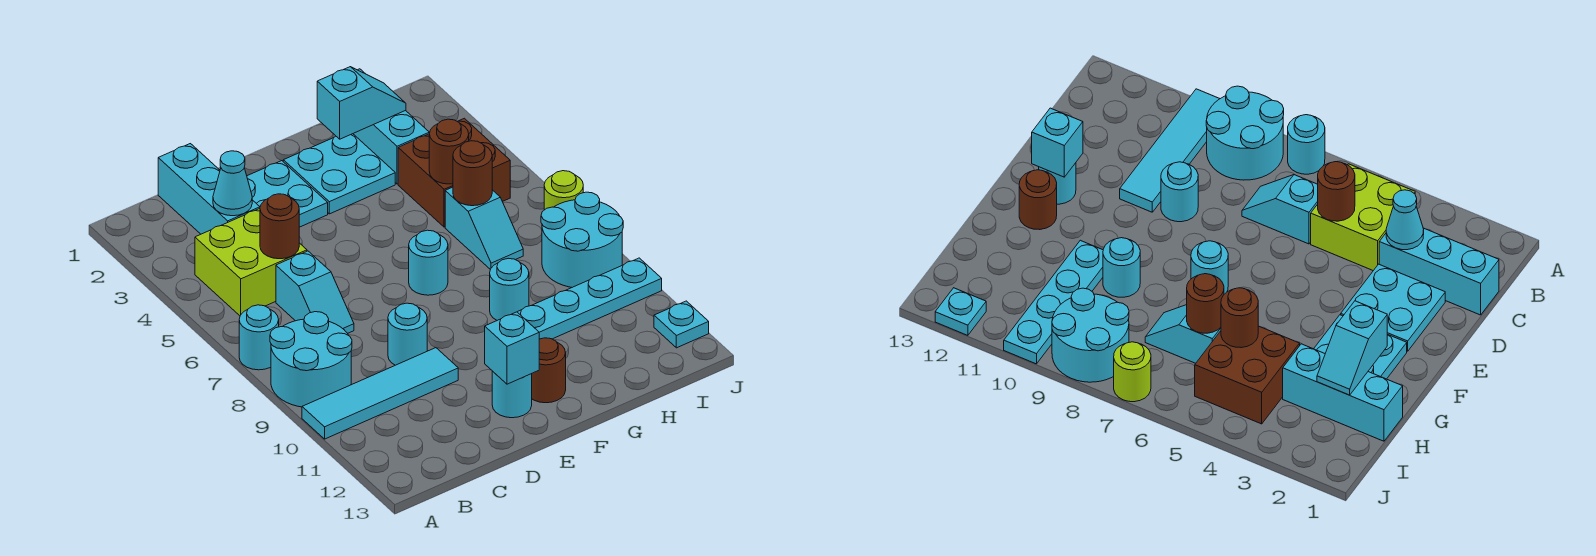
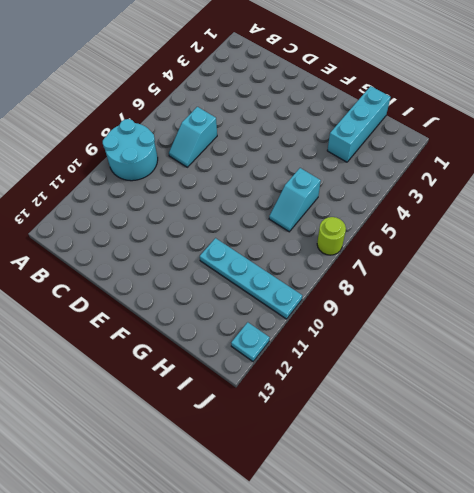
none -> cyan 1x1 round brick [239,305,279,370]
none -> cyan 1x4 tile [302,348,458,439]
none -> lime 2x2 brick [195,209,307,316]

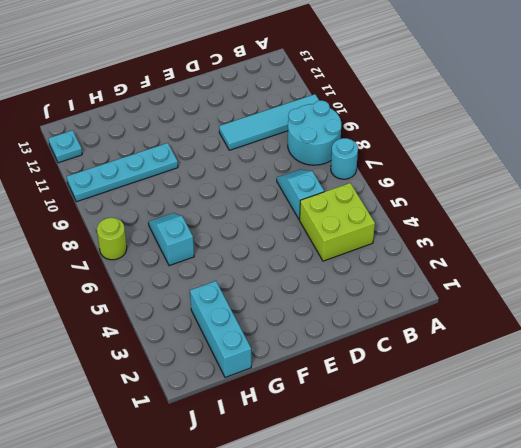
none -> cyan 1x3 brick [158,144,260,234]
none -> cyan 2x2 plate [247,161,328,227]
none -> cyan 1x1 round brick [388,303,427,365]

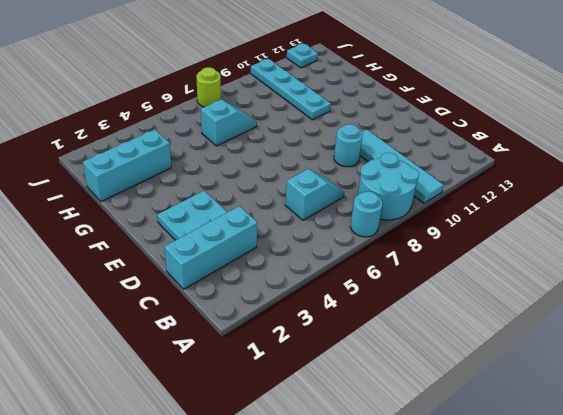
none -> lime 2x2 brick [195,209,307,316]
none -> cyan 1x1 round brick [492,371,532,418]
none -> cyan 2x2 plate [283,134,395,214]

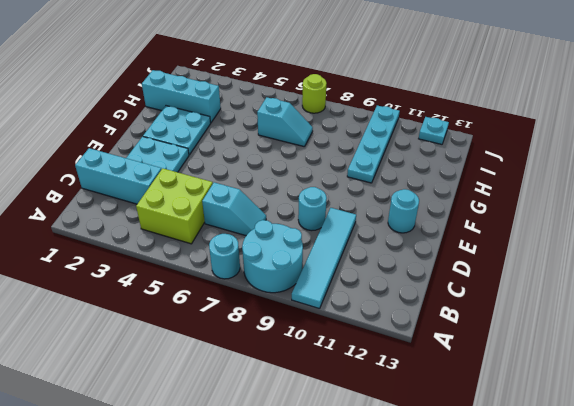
none -> cyan 1x1 round brick [409,230,448,295]
none -> brown 1x1 round brick [532,338,566,403]
none -> cyan 1x1 round brick [490,258,529,320]

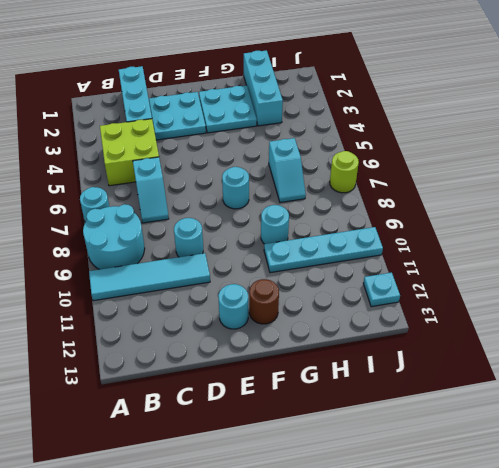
none -> brown 2x2 brick [398,118,510,227]
none -> cyan 2x2 round brick [541,192,623,287]
none -> cyan 1x1 cone [213,151,252,216]

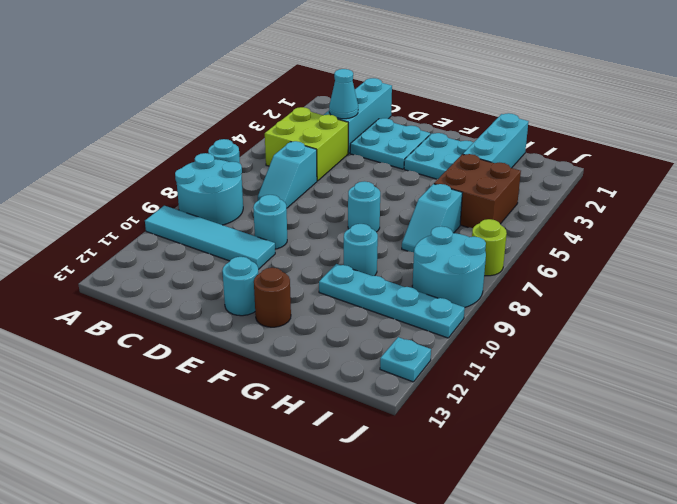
none -> brown 1x1 round brick [260,194,299,259]
none -> cyan 1x1 brick [485,312,539,384]
none -> cyan 1x2 slope [317,67,406,139]

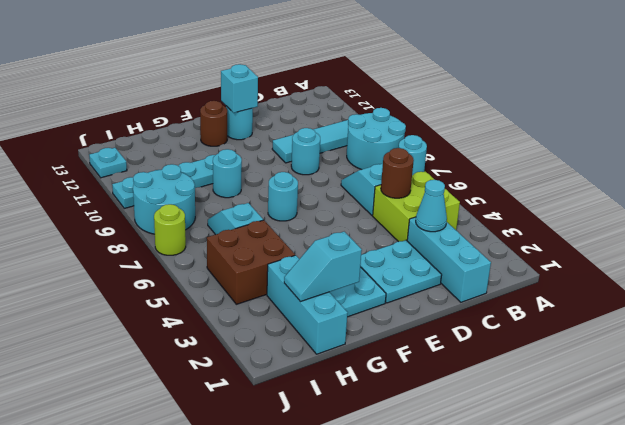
none -> brown 1x1 round brick [429,119,469,184]
none -> brown 1x1 round brick [453,141,492,206]

